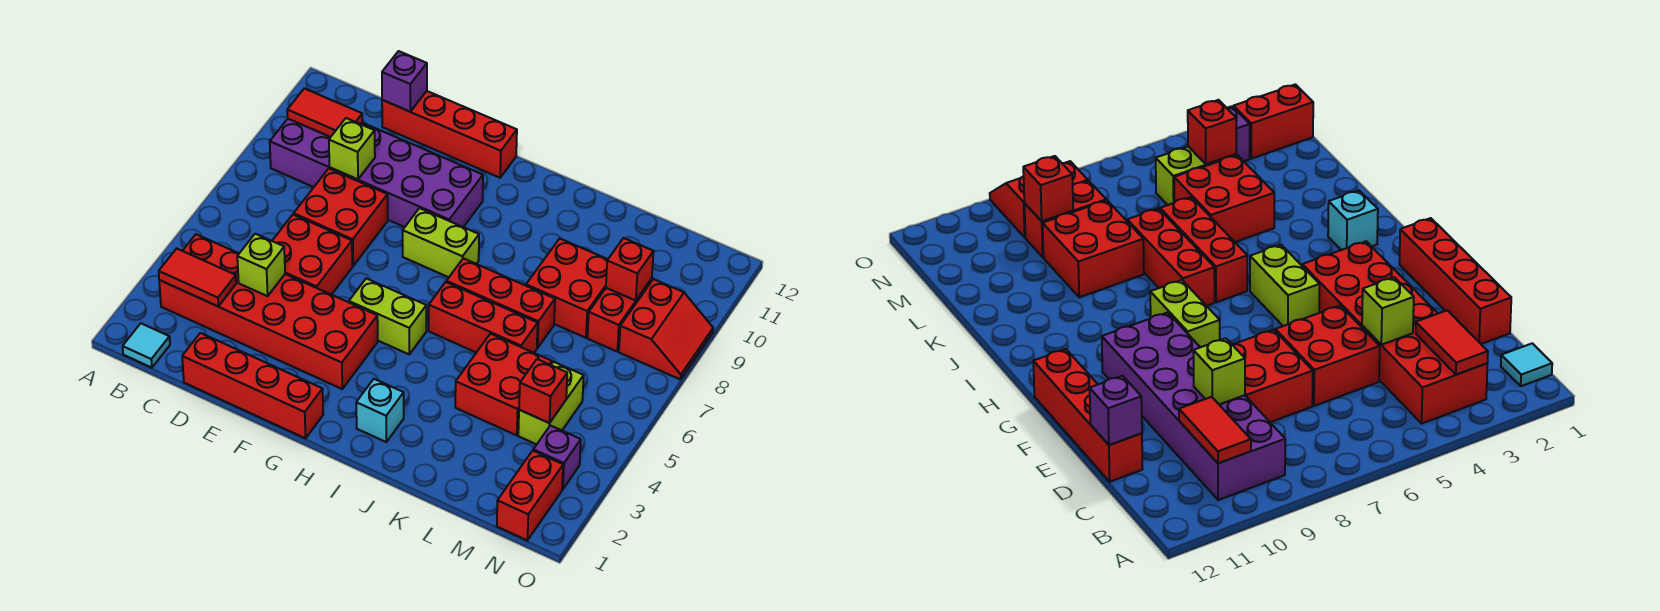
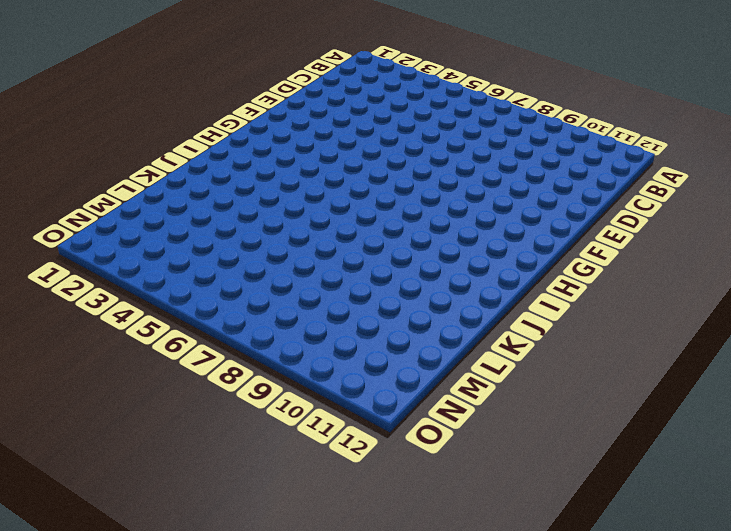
none -> cyan 1x1 tile [123,323,170,368]
none -> red 2x6 brick [159,234,378,389]
none -> purple 2x6 brick [270,119,483,227]

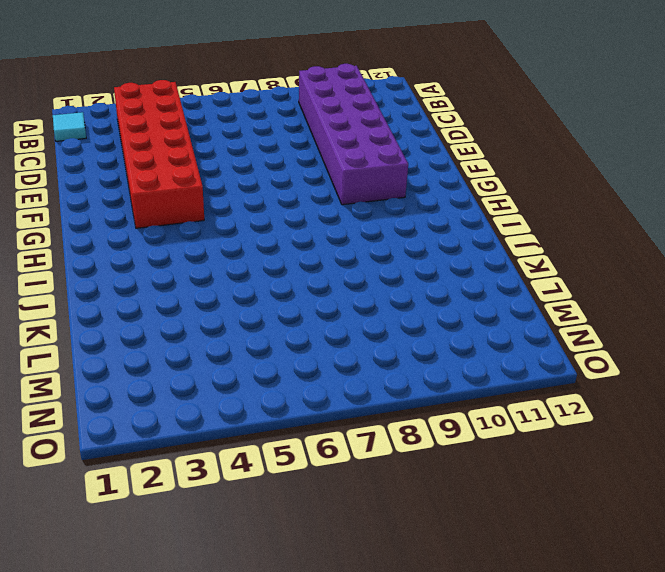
none -> red 1x4 brick [182,333,323,438]
none -> red 2x2 brick [272,215,352,295]
none -> red 2x2 brick [294,169,388,266]

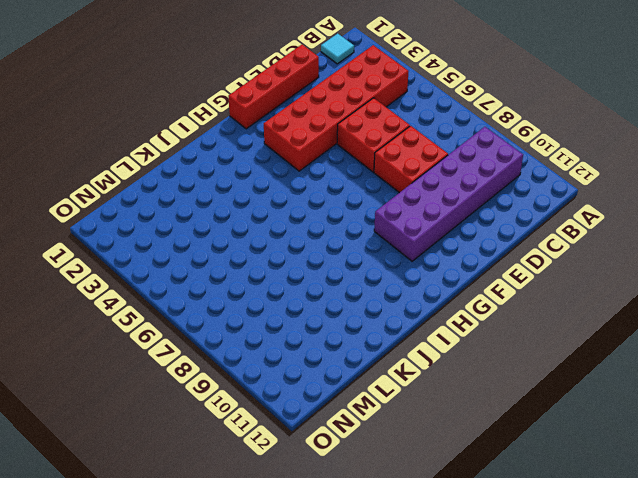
none -> red 1x4 brick [382,91,517,178]
none -> lime 1x2 brick [349,278,426,354]
none -> lime 1x2 brick [403,208,479,277]

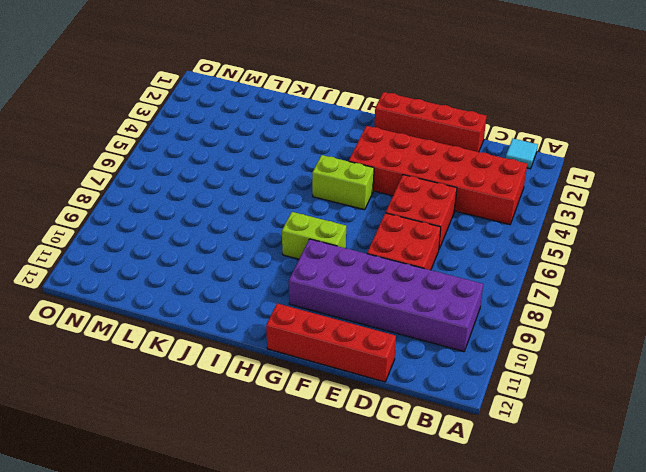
none -> cyan 1x1 brick [356,379,404,442]
none -> red 1x3 brick [429,282,538,353]
none -> red 1x3 brick [446,258,555,348]

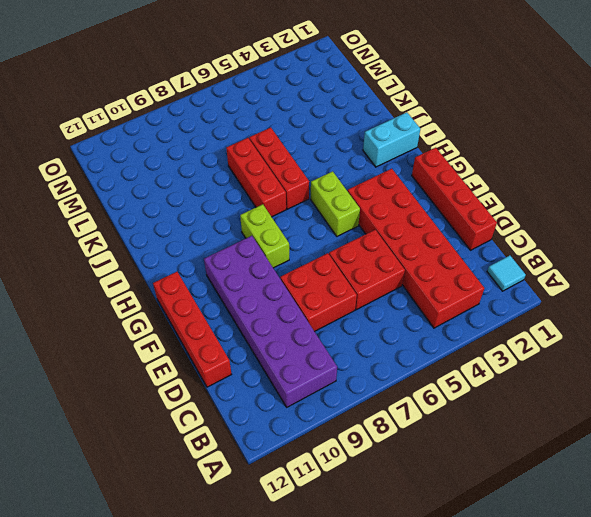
cyan 1x2 brick [363,112,420,167] -> cyan 1x1 brick [356,379,404,442]
none -> red 2x2 brick [455,334,552,435]
none -> red 2x2 brick [526,239,608,338]
none -> lime 1x2 brick [518,362,584,444]

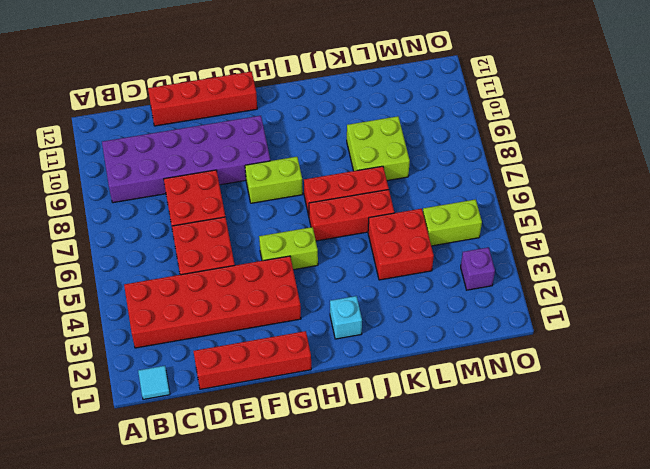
lime 2x2 brick [347,116,410,181] -> red 2x2 brick [526,239,608,338]
lime 1x2 brick [423,199,482,246] -> lime 1x2 brick turned to [518,362,584,444]
none -> red 1x2 brick [588,279,652,351]
none -> red 1x2 brick [497,451,563,540]
none -> red 2x2 slope [619,279,713,380]

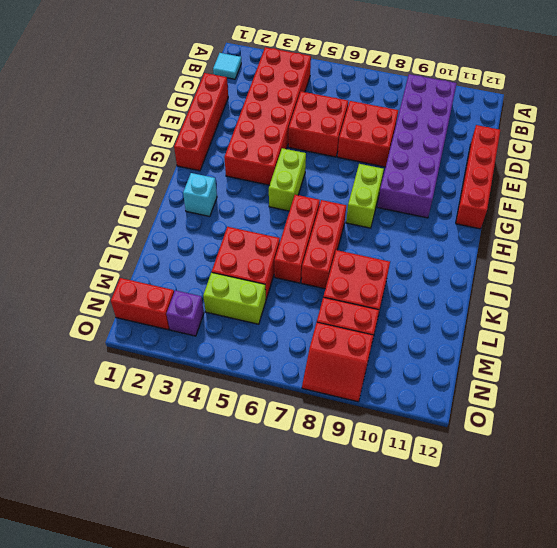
none -> red 1x2 tile [159,248,236,306]
none -> red 1x2 tile [287,88,362,137]
none -> lime 1x1 brick [237,234,285,296]

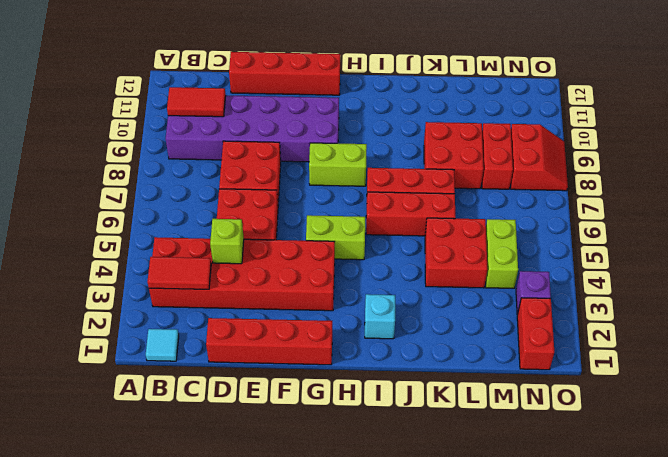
none -> lime 1x1 brick [329,118,375,179]
none -> purple 1x1 brick [382,51,427,112]
none -> red 1x1 brick [519,359,567,423]

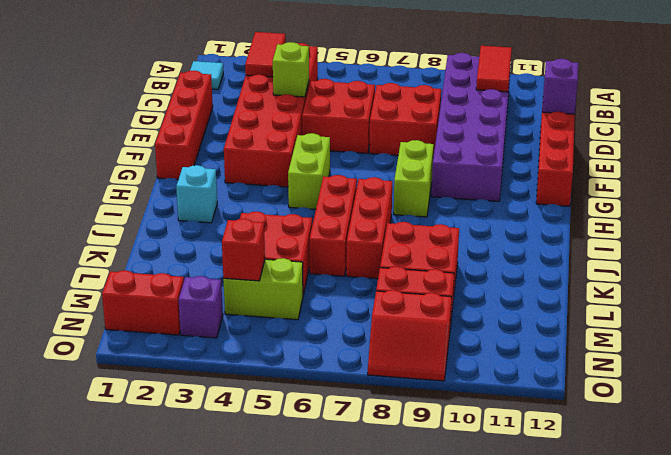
none -> lime 1x1 brick [329,118,375,179]
none -> red 1x1 brick [606,238,654,300]

